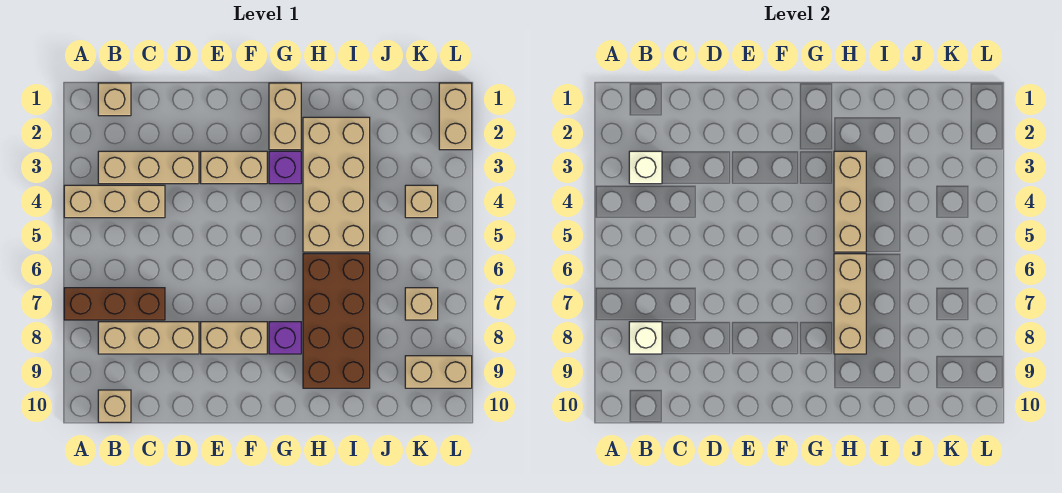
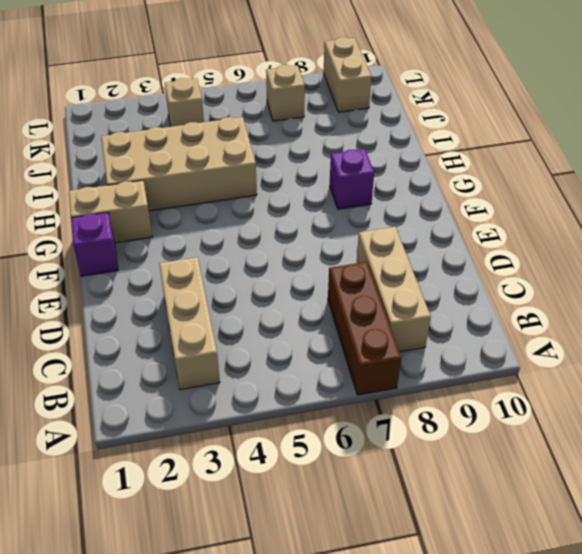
purple 1x1 brick [71,212,118,276] -> purple 1x1 brick moved to [269,151,301,184]
none -> tan 1x3 brick [64,185,165,218]
none -> tan 1x1 brick [98,83,131,116]
none -> tan 1x1 brick [98,390,131,422]

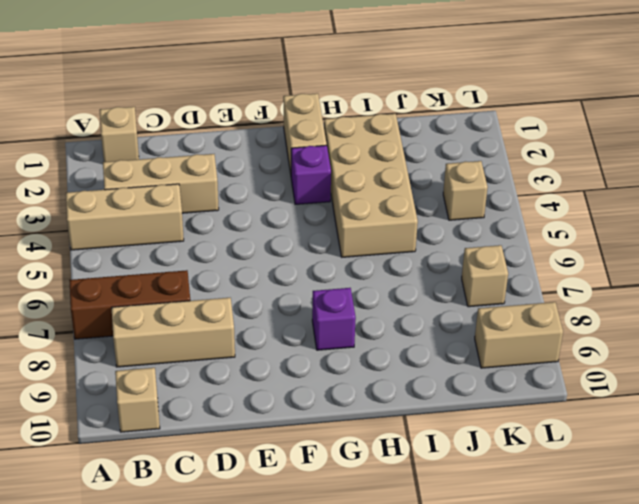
none -> tan 1x2 brick [201,151,267,184]
none -> tan 1x2 brick [201,322,267,354]
none -> brown 2x4 brick [303,254,370,388]

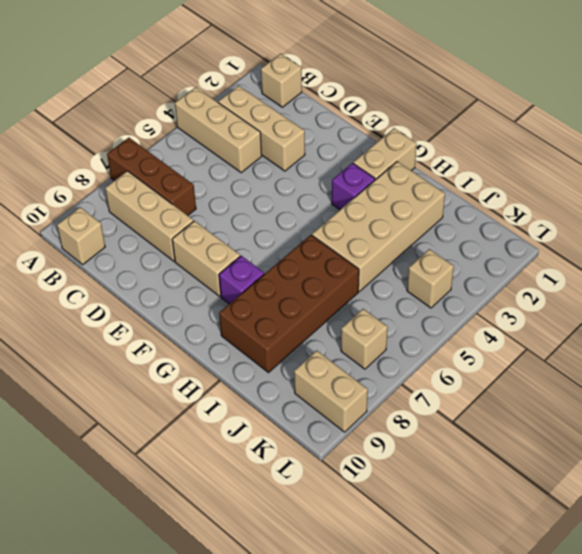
none -> tan 1x2 brick [201,151,267,184]
none -> tan 1x2 brick [439,83,472,150]
none -> white 1x1 brick [629,151,662,184]

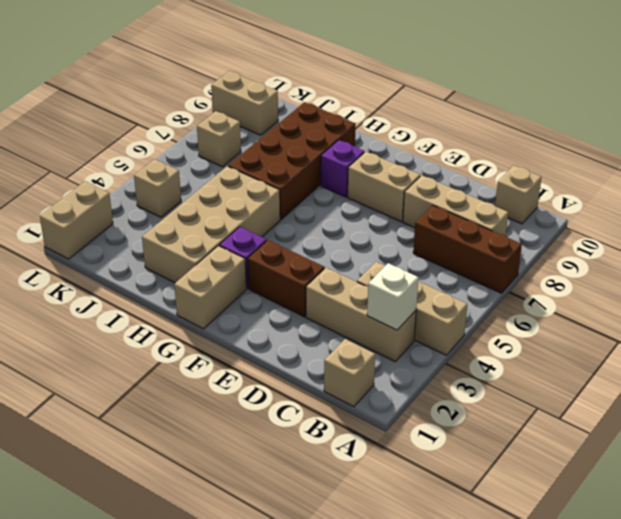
brown 1x2 brick [248,240,325,317] -> tan 1x2 brick [201,151,267,184]
none -> white 1x1 brick [629,322,662,354]
none -> tan 1x3 brick [834,151,866,252]
none -> tan 1x3 brick [834,254,866,354]

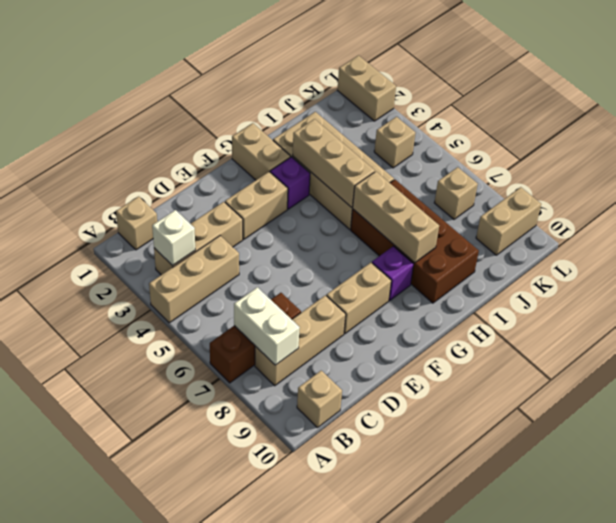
white 1x2 brick [234,287,300,365] -> white 1x1 brick [629,322,662,354]

